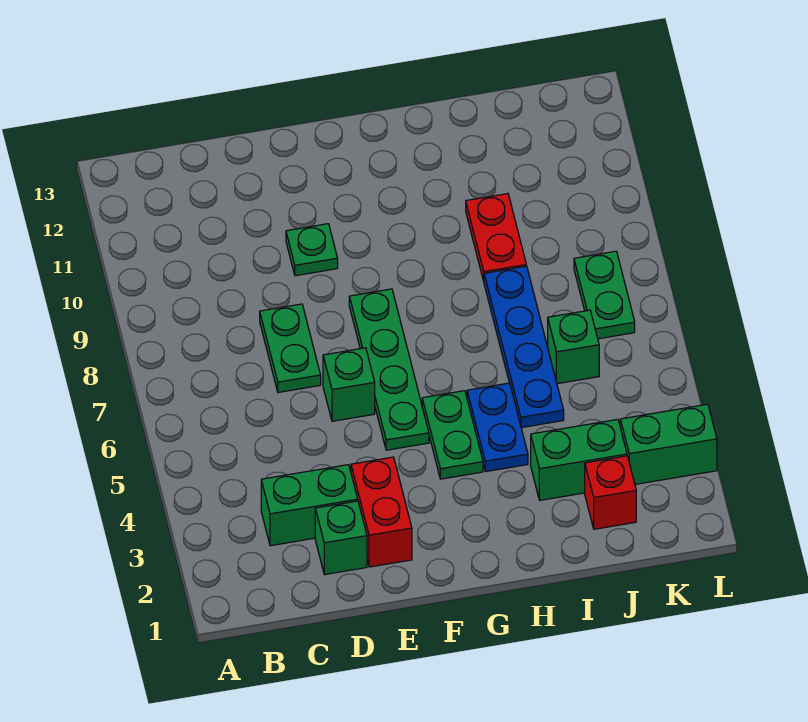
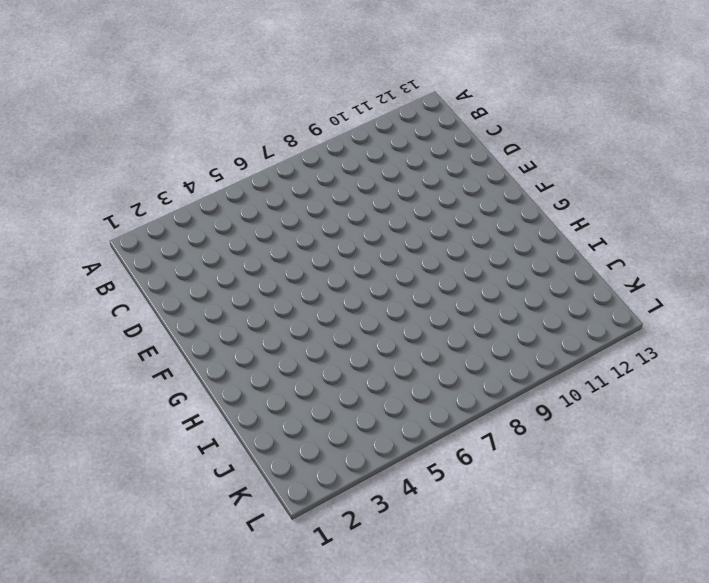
none -> green 1x2 brick [261,465,358,546]
none -> green 1x1 brick [315,501,367,575]
none -> green 1x2 plate [260,304,321,392]

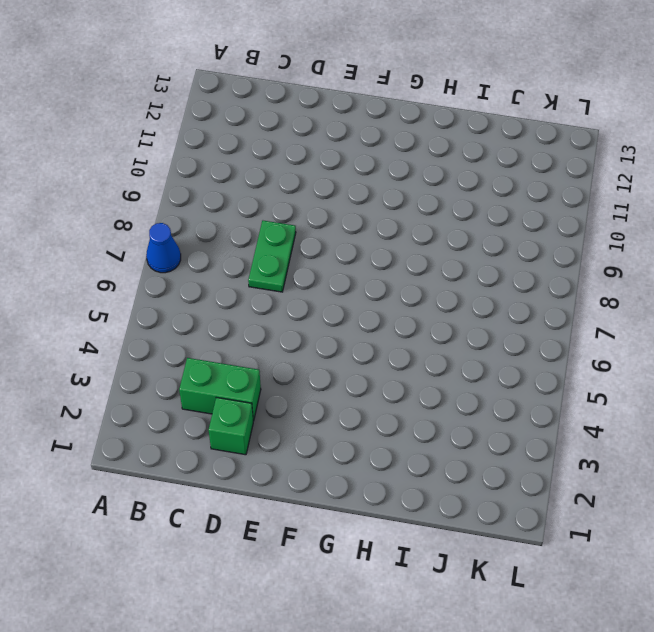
blue 1x1 cone [146,223,181,273] -> none
none -> red 1x2 brick [351,457,412,567]
none -> green 1x1 brick [323,348,375,421]
none -> green 1x1 plate [286,224,338,276]

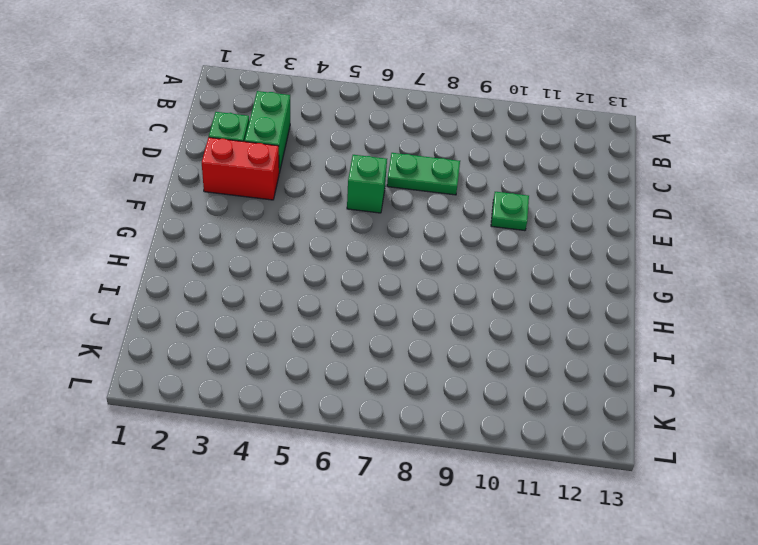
none -> green 1x4 plate [349,289,429,450]
none -> green 1x2 plate [422,391,483,479]
none -> blue 1x2 plate [467,383,528,472]

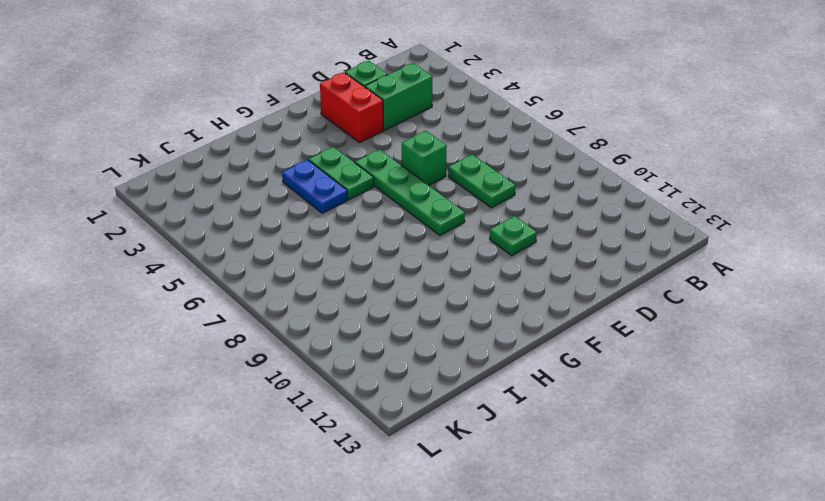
none -> green 1x2 brick [531,419,627,500]
none -> blue 1x4 plate [484,266,564,428]
none -> red 1x2 plate [466,194,526,281]

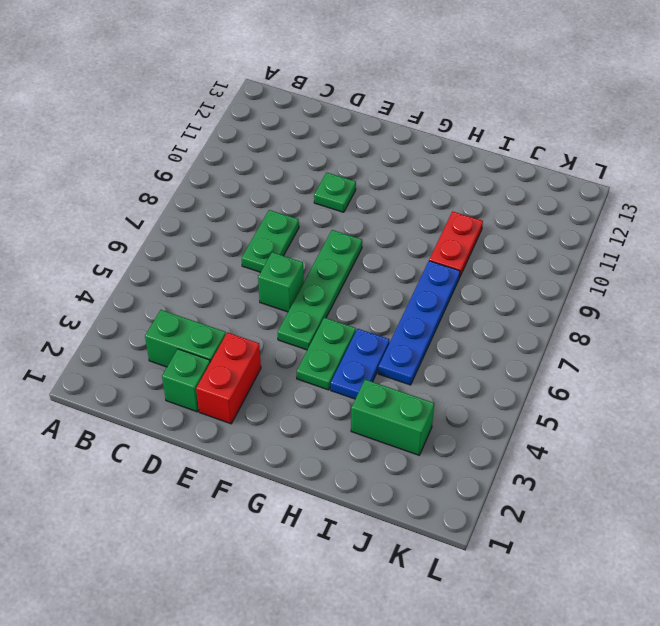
none -> red 1x1 brick [585,456,636,529]
none -> green 1x1 brick [548,310,599,384]
none -> green 1x2 brick [620,404,717,484]

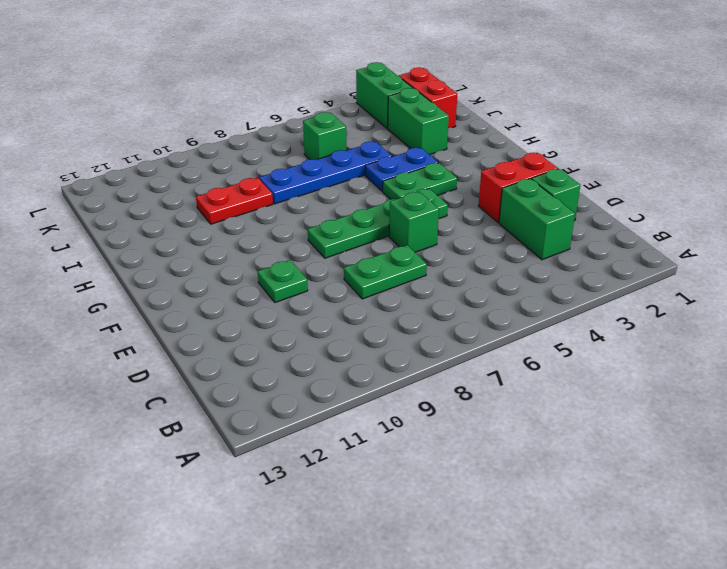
red 1x2 brick [399,68,457,128] -> red 1x1 brick [585,456,636,529]
none -> green 1x2 plate [574,251,635,339]

